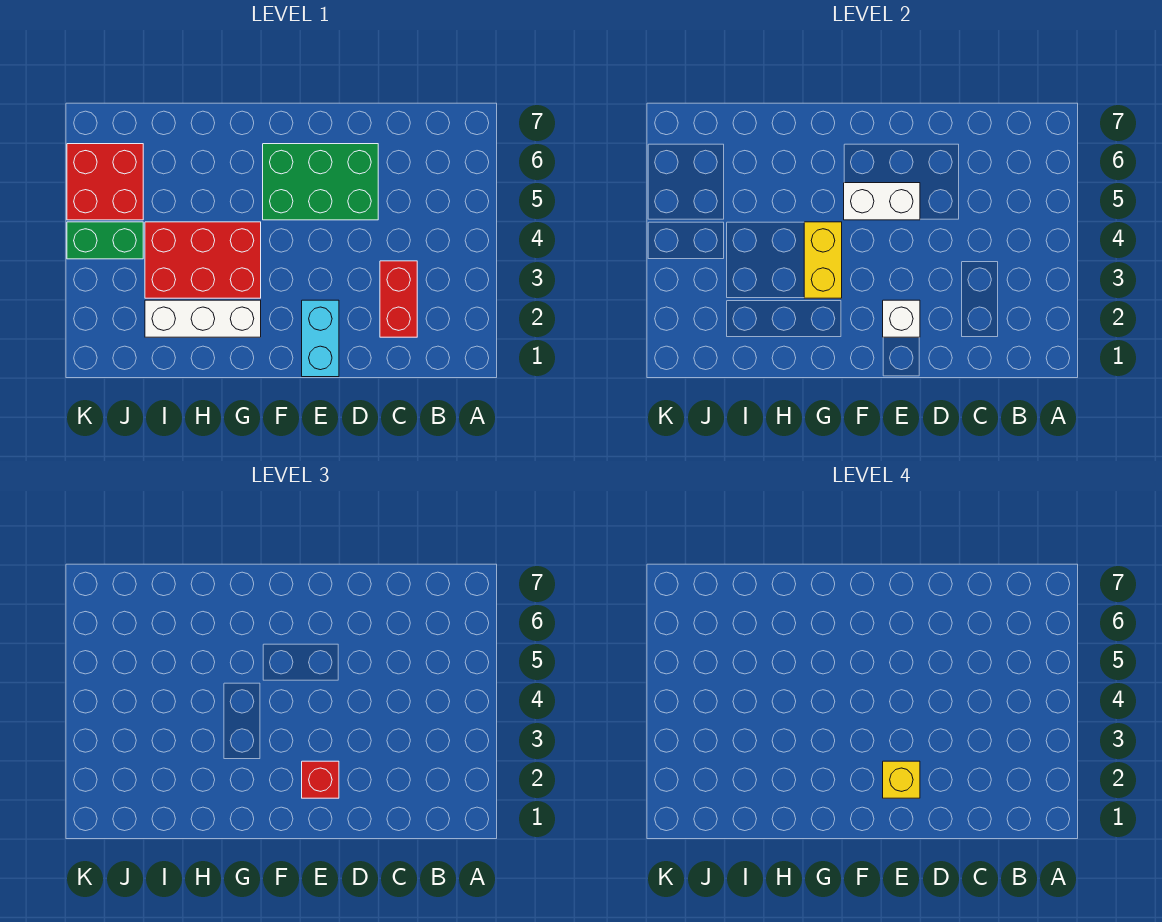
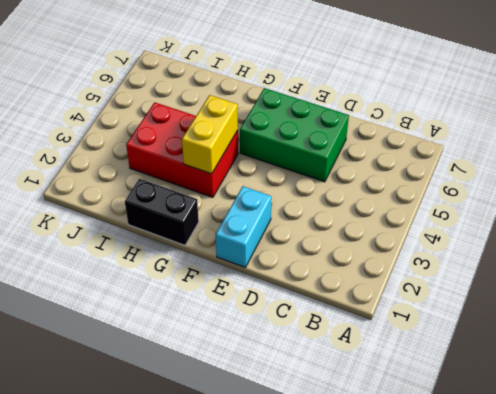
black 1x2 brick [125,179,199,245] -> none
none -> red 1x2 brick [380,261,417,337]
none -> white 1x3 brick [145,300,261,337]
none -> green 1x2 brick [67,222,143,259]

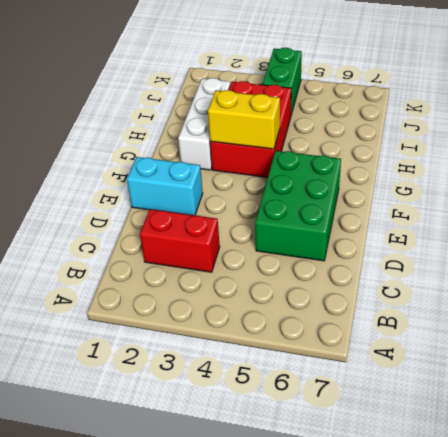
none -> red 2x2 brick [67,144,143,220]
none -> white 1x1 brick [883,300,920,337]
none -> white 1x2 brick [844,183,920,220]

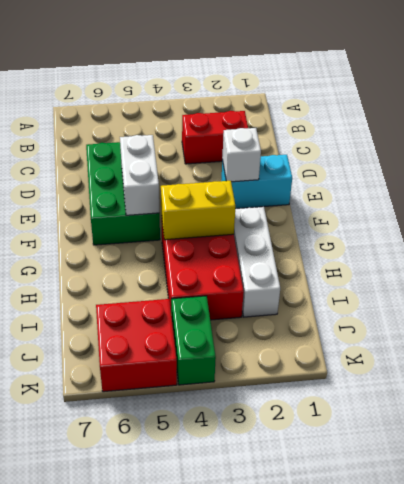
none -> red 1x1 brick [302,761,339,798]
none -> yellow 1x1 brick [883,761,920,798]

